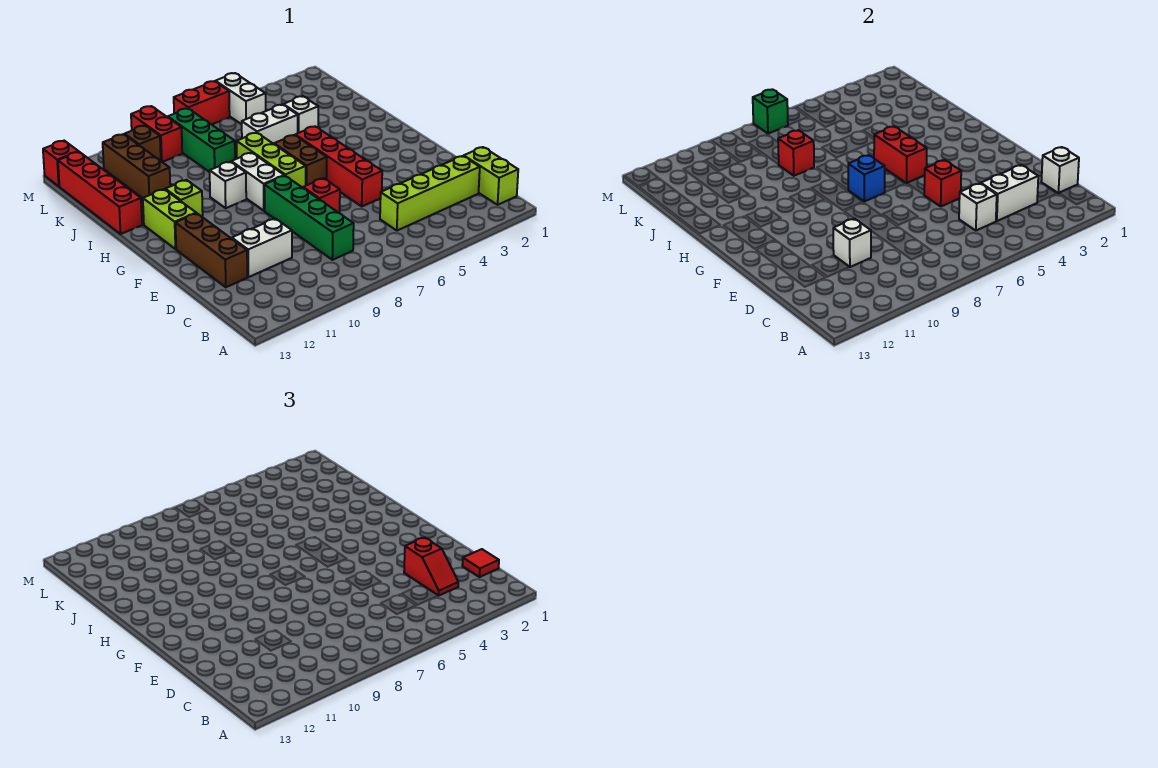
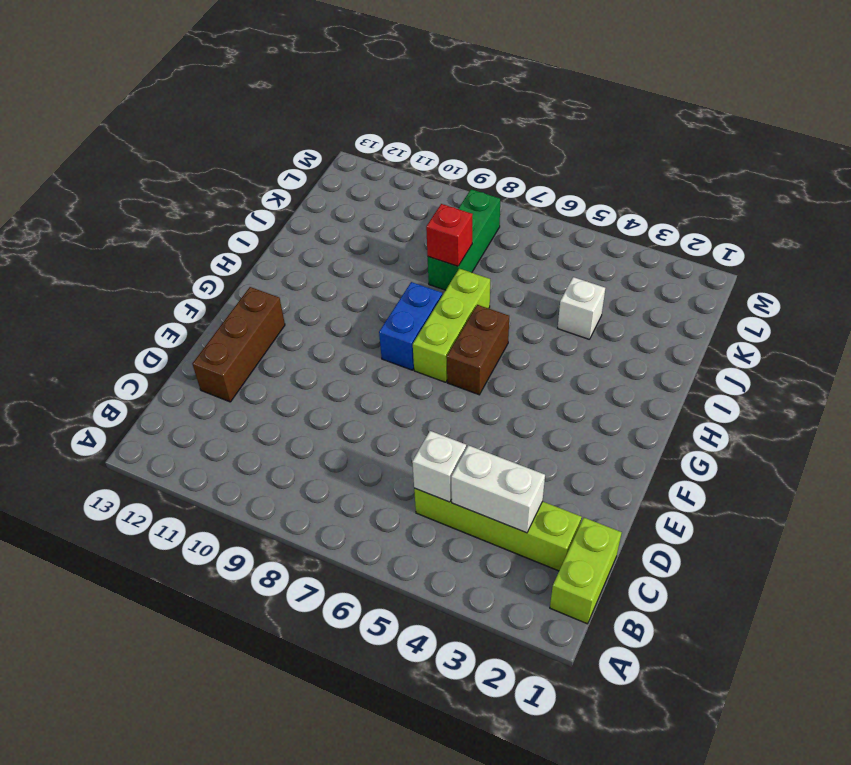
blue 1x2 brick [379,282,442,370] -> white 1x2 brick [231,153,284,211]
none -> green 1x4 brick [264,176,354,260]
none -> white 1x2 brick [232,219,292,277]
none -> red 1x4 brick [295,127,382,206]
none -> red 1x1 brick [303,178,340,213]

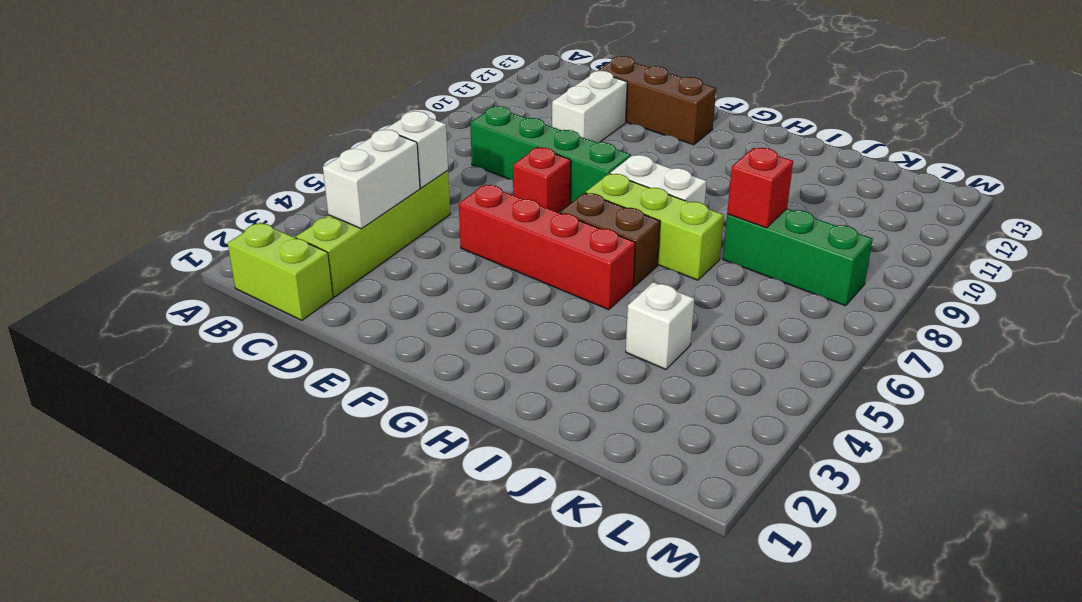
none -> lime 1x2 brick [143,189,196,249]
none -> white 1x1 brick [210,162,246,208]
none -> lime 1x1 brick [165,180,203,217]
none -> red 1x4 brick [58,152,142,234]

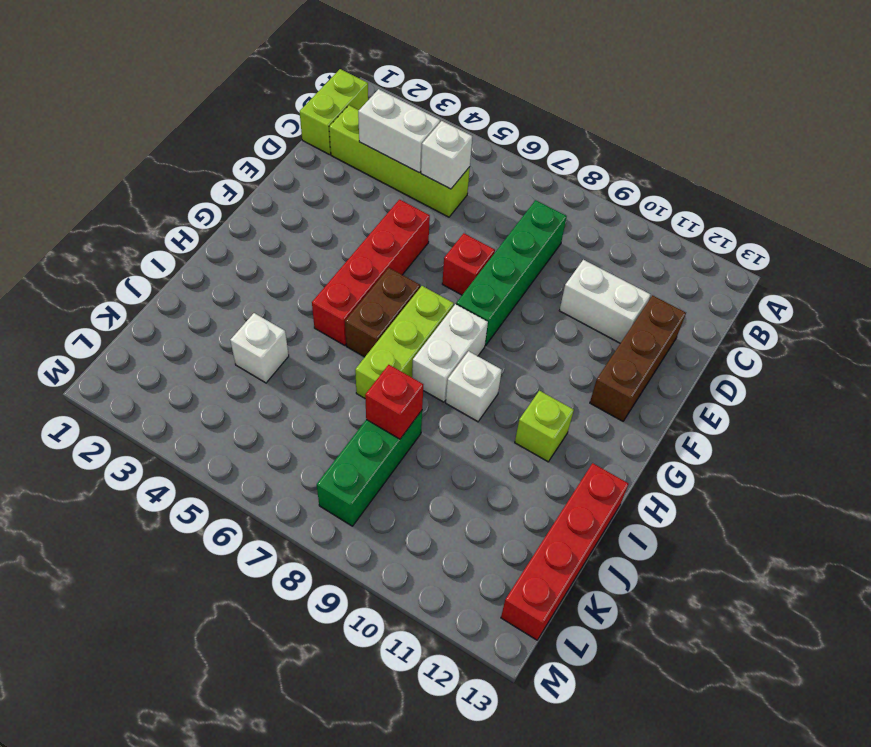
none -> lime 1x2 brick [143,189,196,249]
none -> white 1x2 brick [242,105,298,144]
none -> brown 1x3 brick [103,134,170,198]
none -> white 1x2 brick [215,73,266,124]

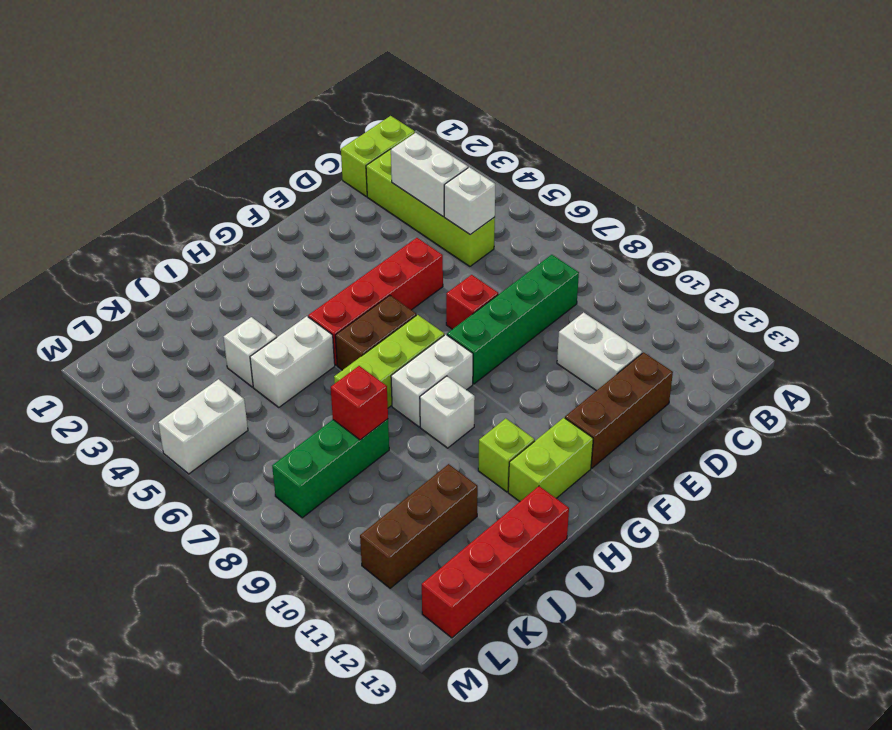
white 1x2 brick [250,316,335,407] -> white 1x2 brick turned to [242,105,298,144]
none -> red 1x2 brick [131,106,182,162]
none -> brown 1x1 brick [125,126,161,161]
none -> red 1x2 brick [174,81,230,125]
none -> red 1x1 brick [43,141,79,186]

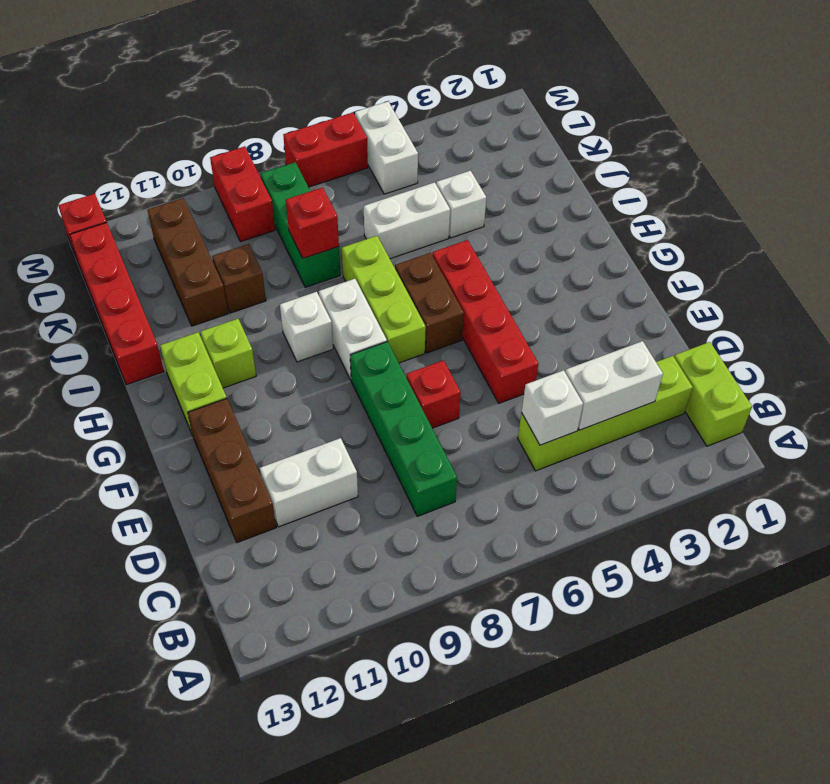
brown 1x1 brick [212,244,266,313] -> brown 1x1 brick moved to [125,126,161,161]
none -> white 1x1 brick [1041,147,1079,193]
none -> white 1x1 brick [833,218,871,267]
none -> red 1x1 brick [924,160,961,206]
none -> red 1x2 brick [874,127,927,183]

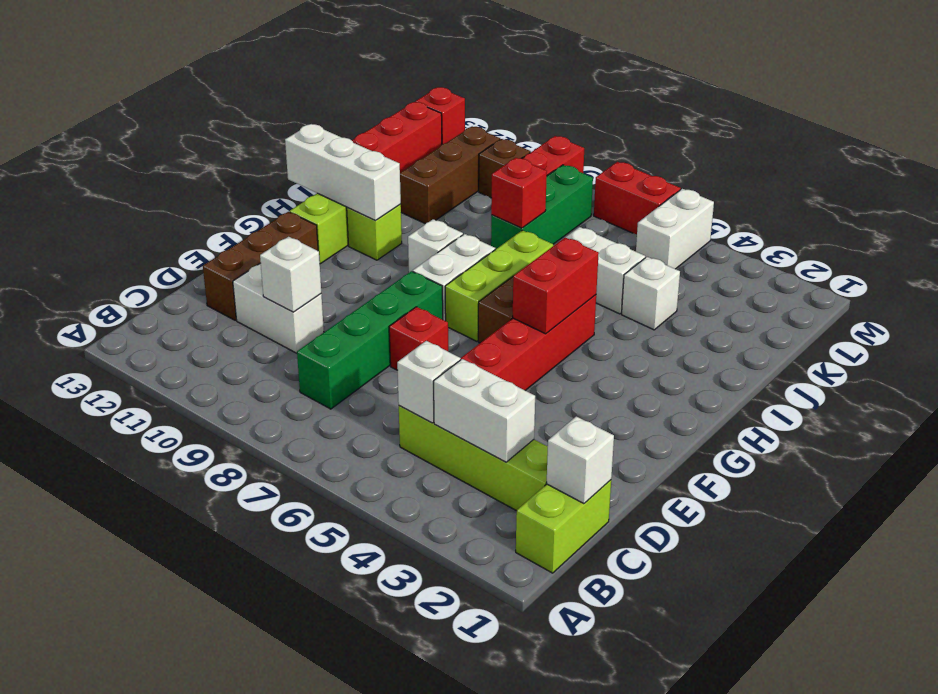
white 1x3 brick [285,124,401,220] -> none
none -> red 1x1 brick [924,160,961,206]
none -> blue 1x1 brick [848,155,885,201]
none -> green 1x1 brick [753,89,788,134]
none -> red 1x1 tile [462,549,499,577]

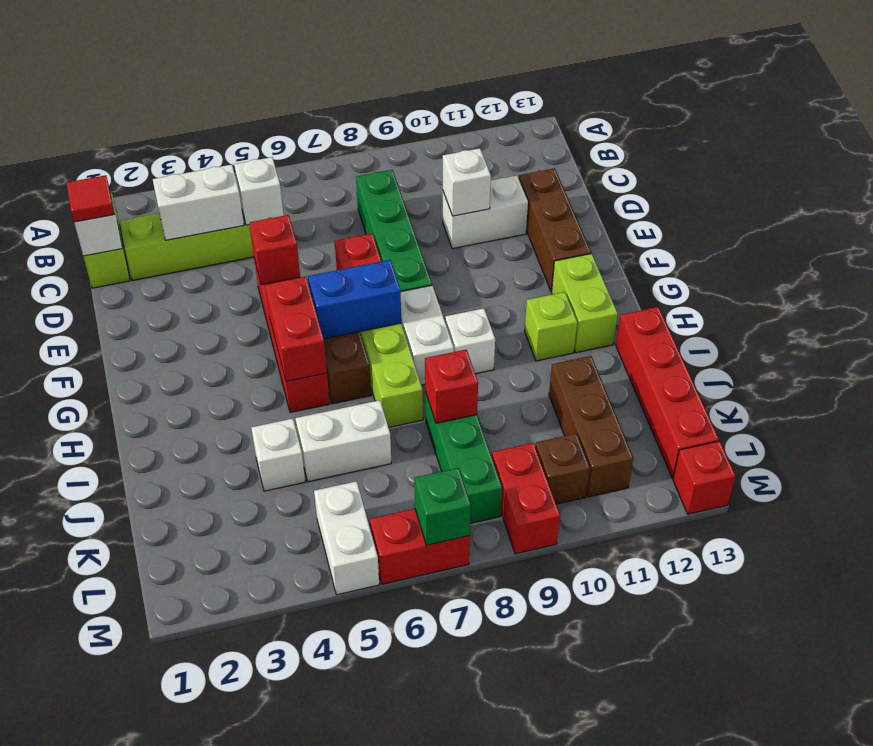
blue 1x2 brick [308,260,401,339] -> blue 1x1 brick [848,155,885,201]
none -> red 1x2 slope [404,537,458,596]

